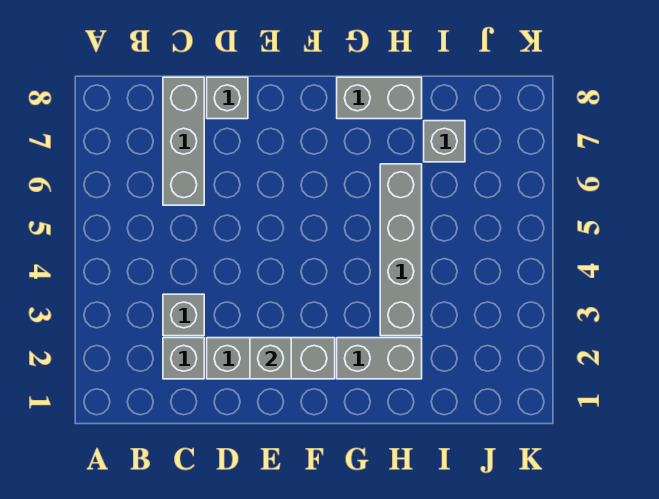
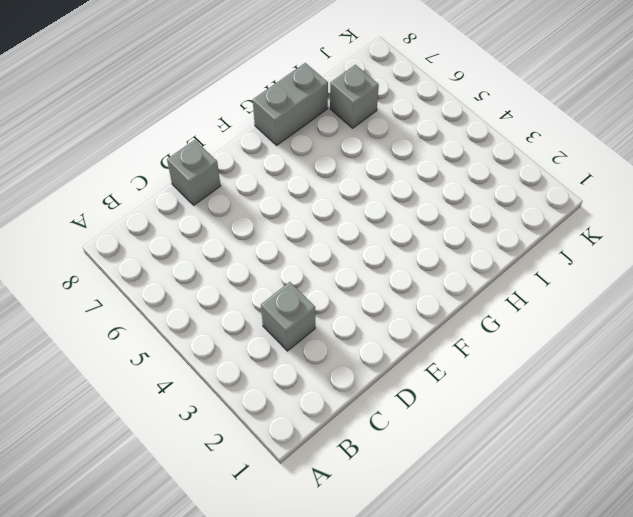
none -> grey 1x1 brick [163,338,204,379]
none -> grey 1x3 brick [163,77,204,205]

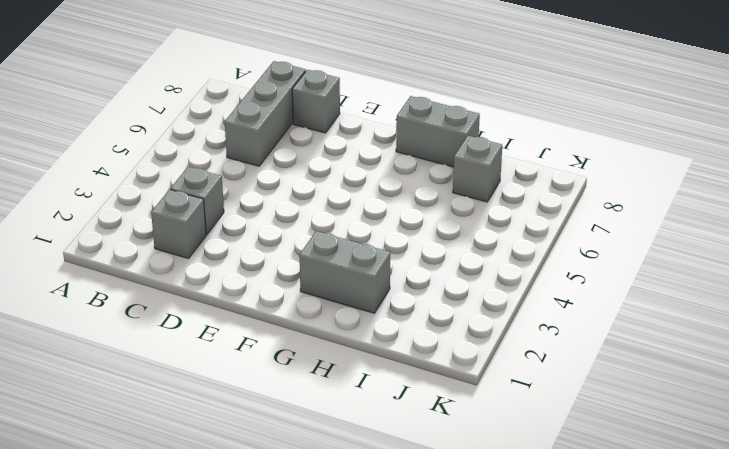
none -> grey 1x3 brick [207,338,335,379]
none -> grey 1x4 brick [380,164,422,336]

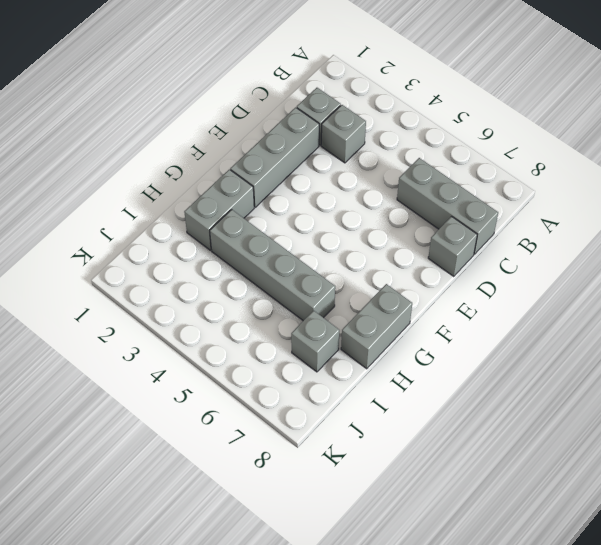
none -> grey 1x1 brick [250,338,291,379]

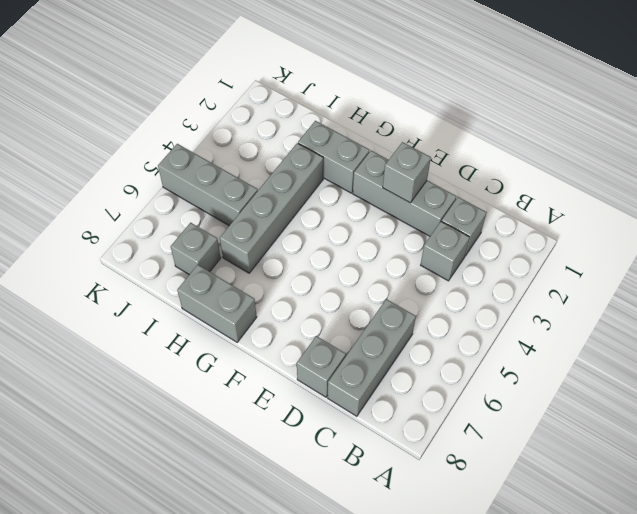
grey 1x3 brick [158,144,258,226] -> none

